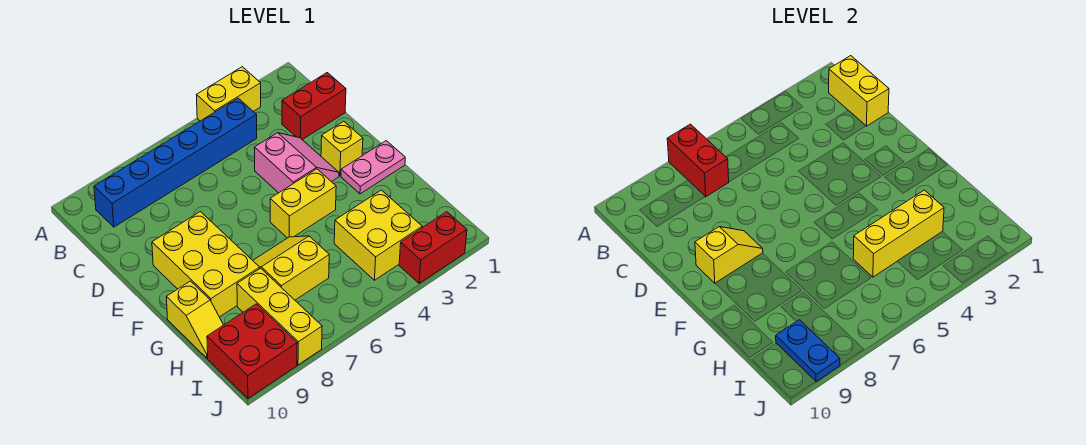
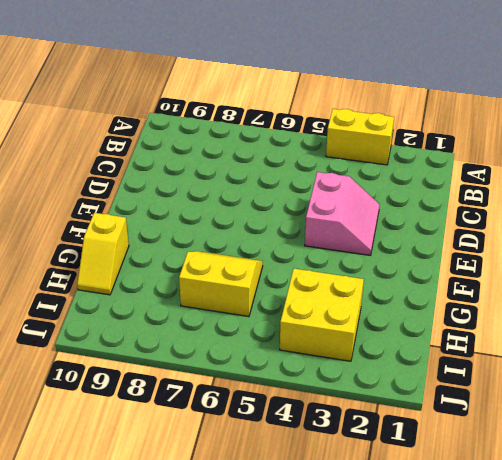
none -> blue 1x6 brick [94,98,257,227]
none -> red 1x2 brick [282,73,346,140]
none -> yellow 1x1 brick [321,121,363,176]

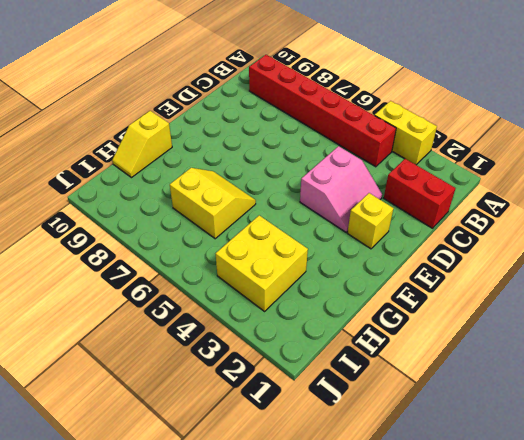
red 1x6 brick [249,55,396,167] -> blue 1x6 brick [94,98,257,227]
none -> yellow 2x3 brick [152,212,260,317]
none -> pink 1x2 plate [341,141,405,194]
none -> yellow 1x2 brick [270,169,336,238]

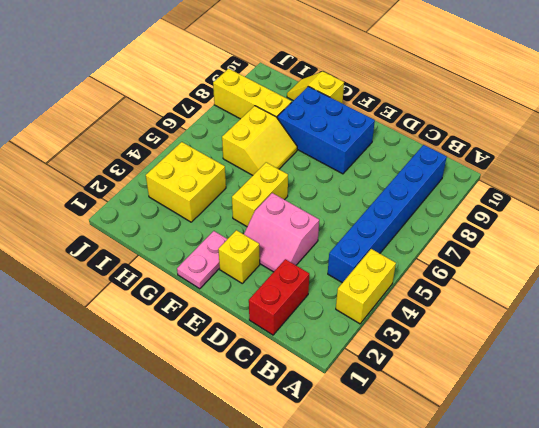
blue 2x3 brick [277,86,375,174] -> yellow 2x3 brick [152,212,260,317]
none -> red 2x2 brick [207,304,297,398]
none -> red 1x2 brick [399,212,467,283]
none -> red 1x2 brick [667,124,729,197]

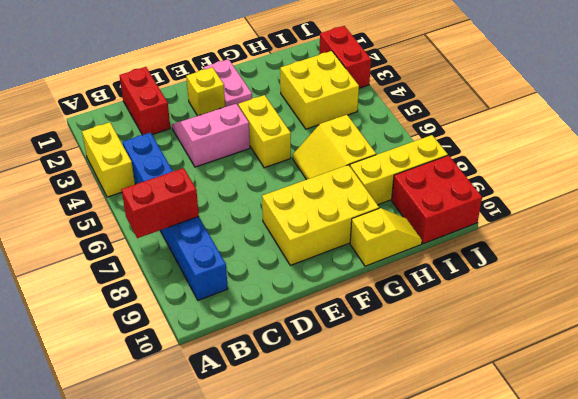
none -> yellow 1x2 brick [829,56,889,126]
none -> yellow 1x2 slope [695,227,763,283]
none -> yellow 1x3 brick [853,190,944,277]

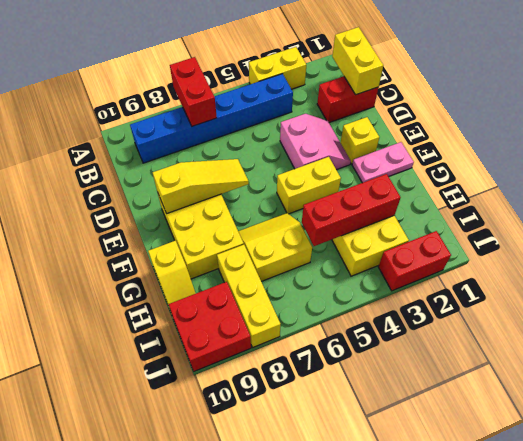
yellow 1x3 slope [152,159,249,214] -> yellow 1x2 slope [695,227,763,283]
red 1x3 brick [302,174,401,246] -> yellow 1x3 brick [853,190,944,277]
none -> blue 1x2 plate [776,320,840,382]

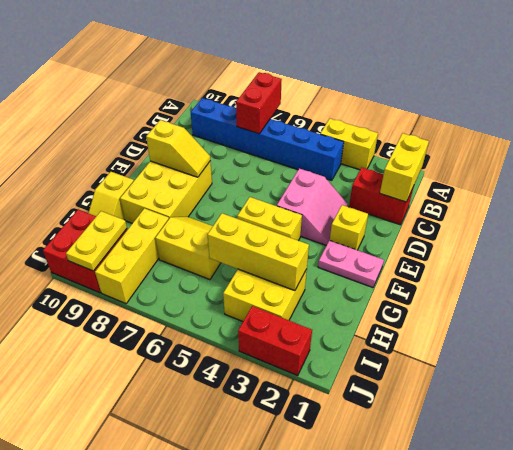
yellow 1x2 plate [66,211,127,271] -> blue 1x2 plate [776,320,840,382]

